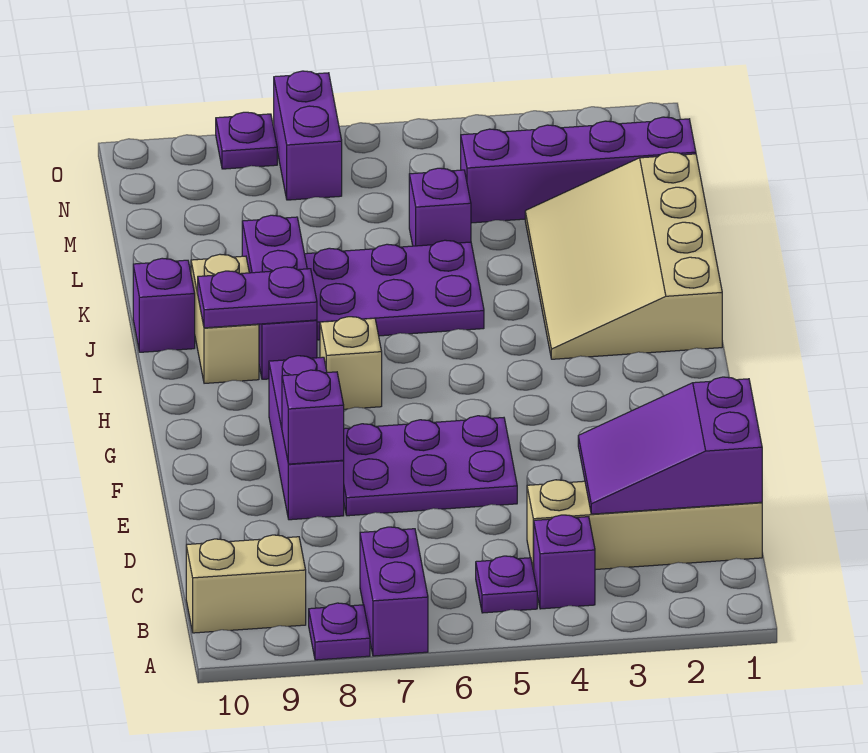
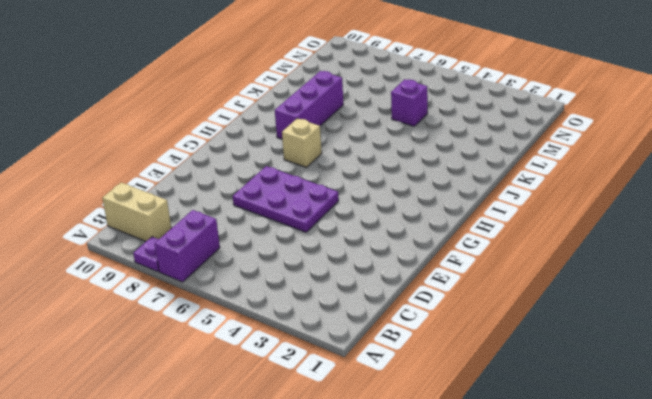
none -> purple 1x1 brick [534,515,595,609]
none -> purple 1x1 plate [476,556,537,613]
none -> tan 1x4 brick [527,480,762,571]

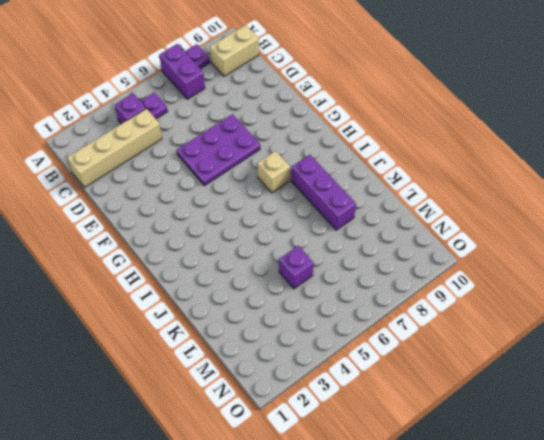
none -> purple 1x3 brick [269,356,344,520]
none -> tan 3x4 slope [525,152,722,359]
none -> tan 1x2 brick [191,254,259,383]

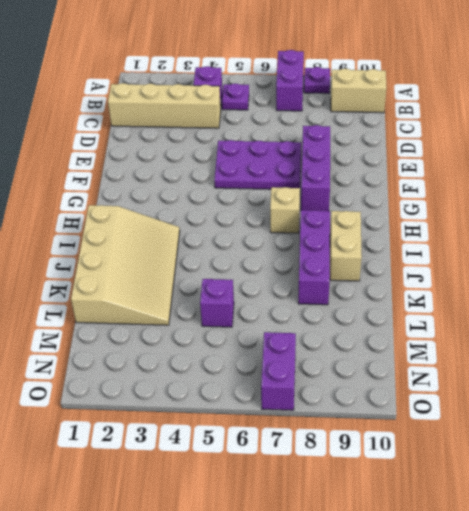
none -> purple 2x3 plate [305,240,484,340]
none -> purple 1x1 brick [133,258,195,352]
none -> purple 1x4 brick [461,117,696,223]

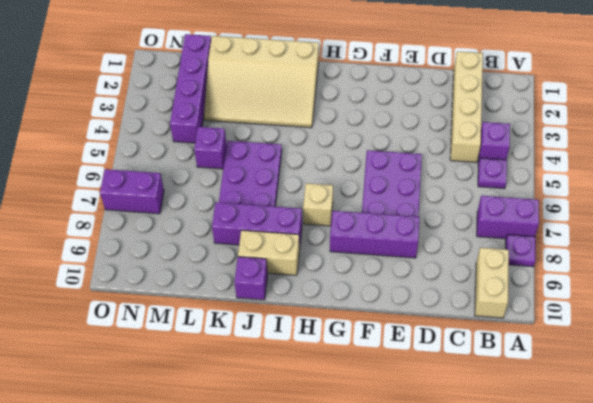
none -> purple 1x1 plate [216,112,277,169]
none -> purple 2x3 slope [578,377,762,514]
none -> purple 1x1 brick [282,370,344,464]

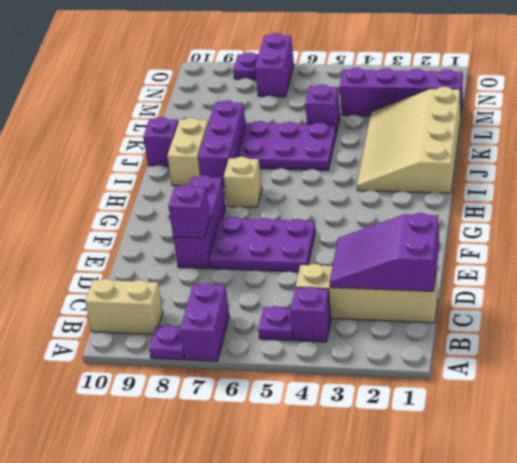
none -> purple 1x2 plate [198,267,317,328]

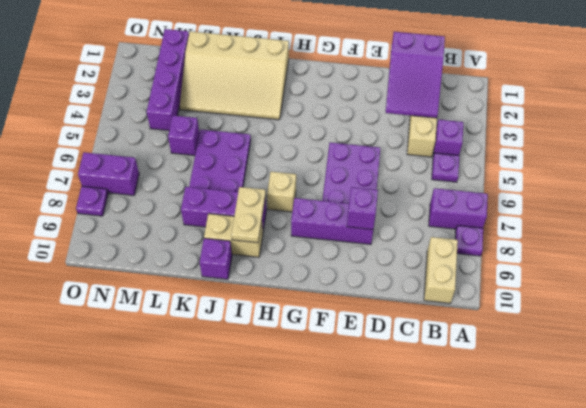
tan 1x2 plate [231,187,266,243] -> purple 1x2 plate [198,267,317,328]

